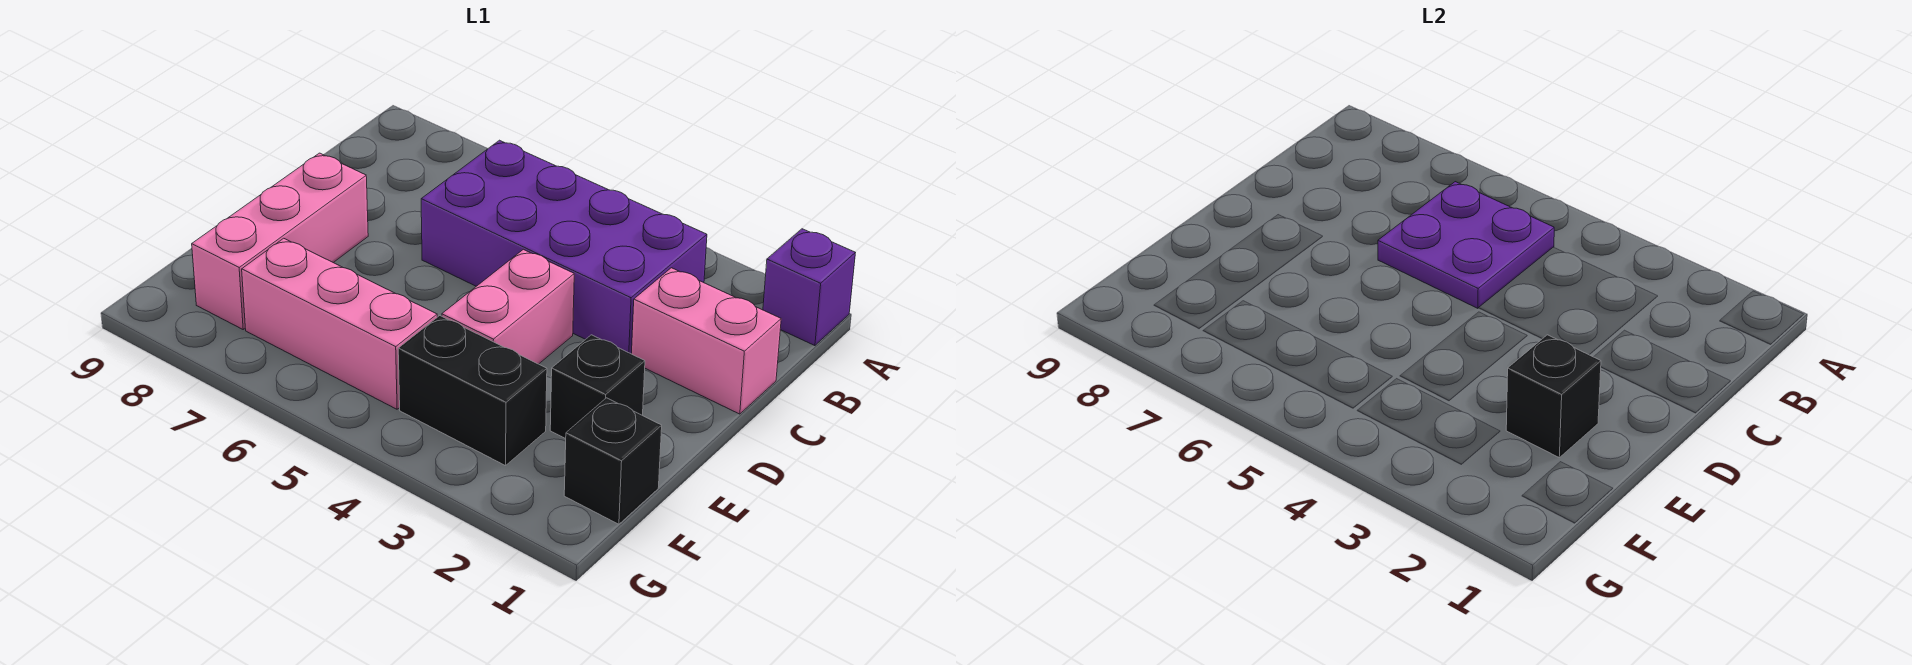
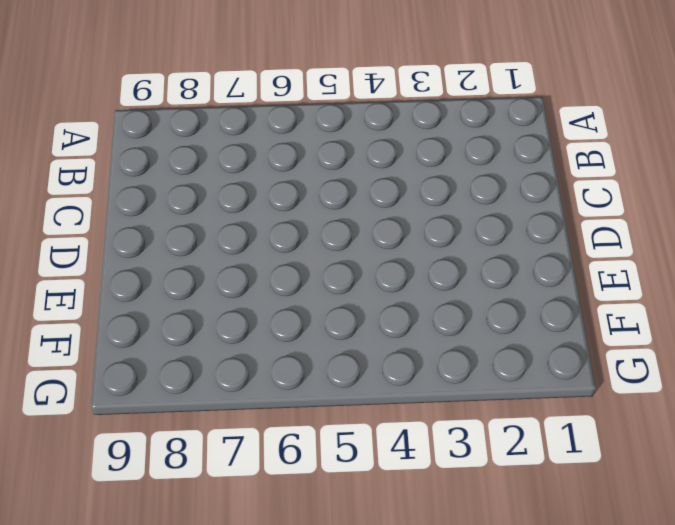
none -> purple 1x1 brick [763,229,855,346]
none -> purple 2x4 brick [421,140,707,354]

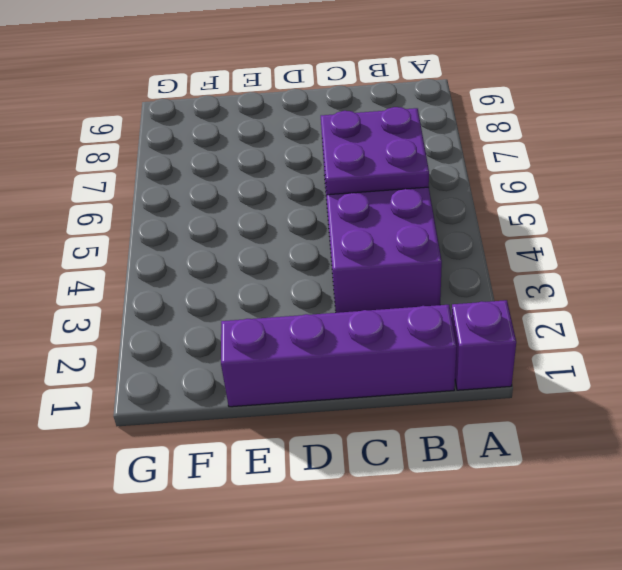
purple 1x4 brick [221,305,457,407] -> pink 1x2 brick [631,268,781,414]
none -> pink 1x2 brick [442,249,574,364]
none -> pink 1x3 brick [192,153,368,329]

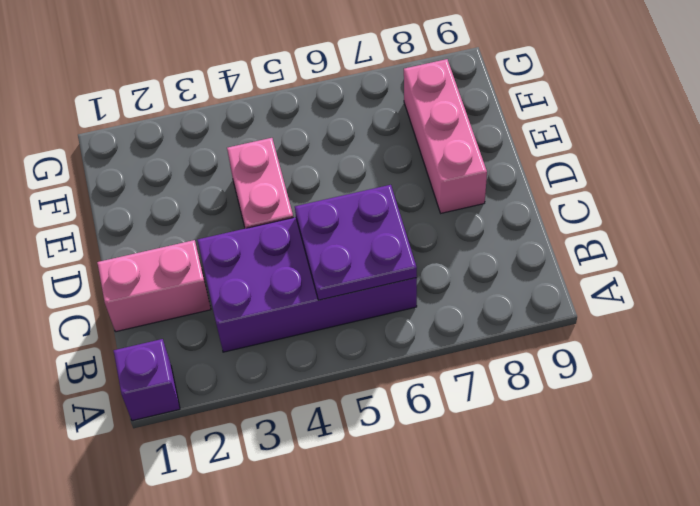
none -> black 1x1 brick [550,335,645,439]
none -> black 1x1 brick [564,398,662,524]

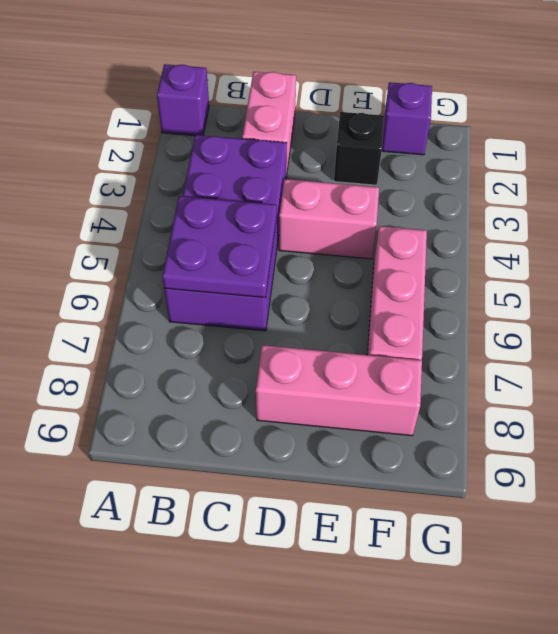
purple 1x1 brick [382,82,432,155] -> black 1x1 brick [564,398,662,524]
none -> black 1x2 brick [398,316,547,466]
none -> black 1x1 brick [1506,335,1601,458]

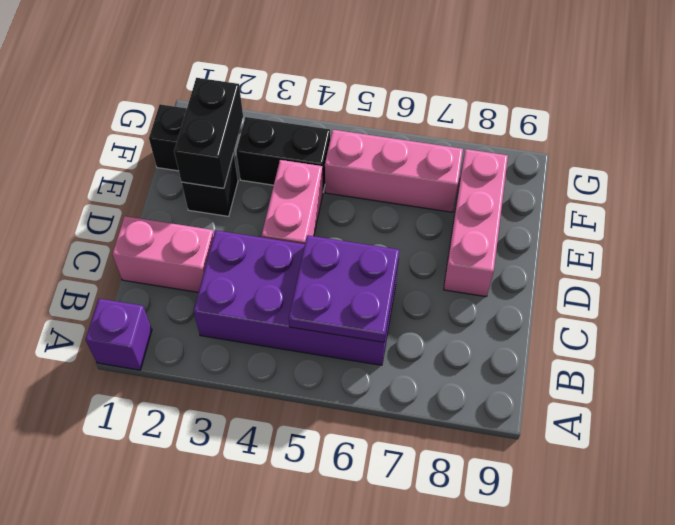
black 1x2 brick [174,78,243,188] -> black 1x1 brick [1506,335,1601,458]

